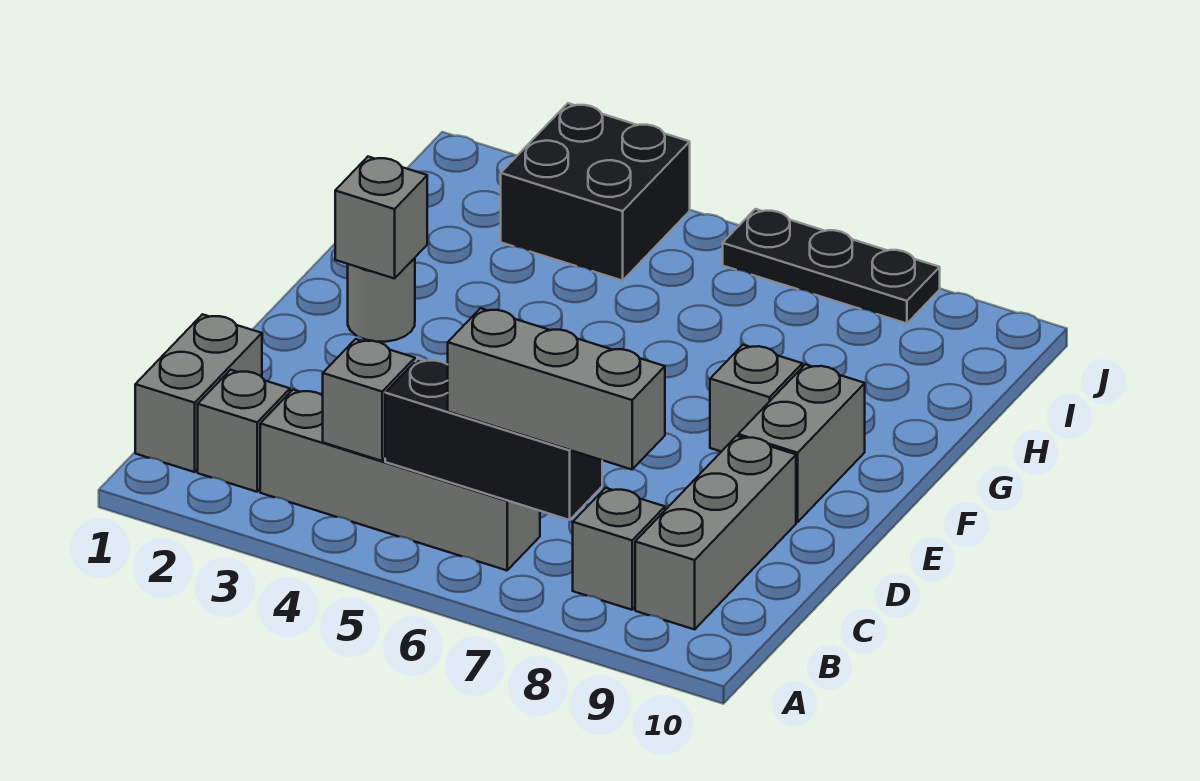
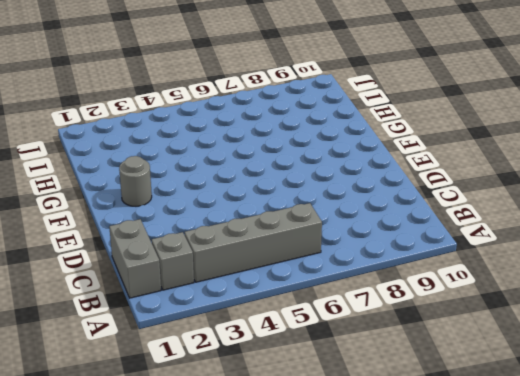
none -> grey 1x1 brick [573,488,665,610]
none -> grey 1x3 brick [635,436,796,629]
none -> grey 1x2 brick [738,364,865,522]

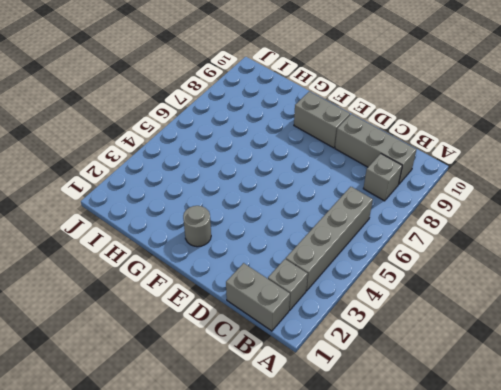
none -> grey 1x1 brick [710,345,802,452]
none -> black 2x2 brick [501,103,690,281]
none -> black 1x3 plate [723,209,940,323]

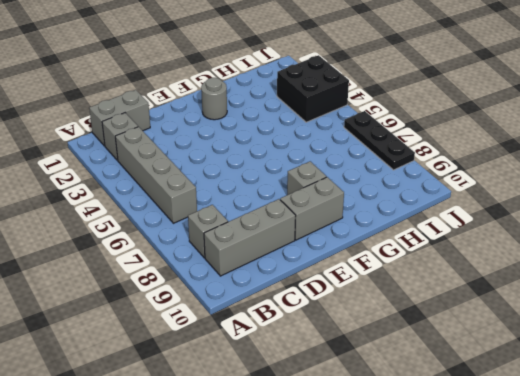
none -> grey 1x1 brick [323,339,415,461]
none -> black 1x3 brick [385,359,602,520]
none -> grey 1x1 brick [335,157,427,278]

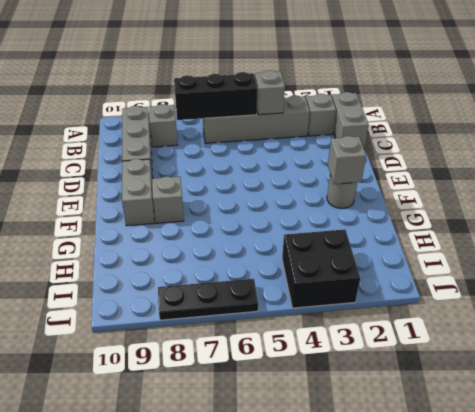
none -> grey 1x3 brick [448,308,665,469]

